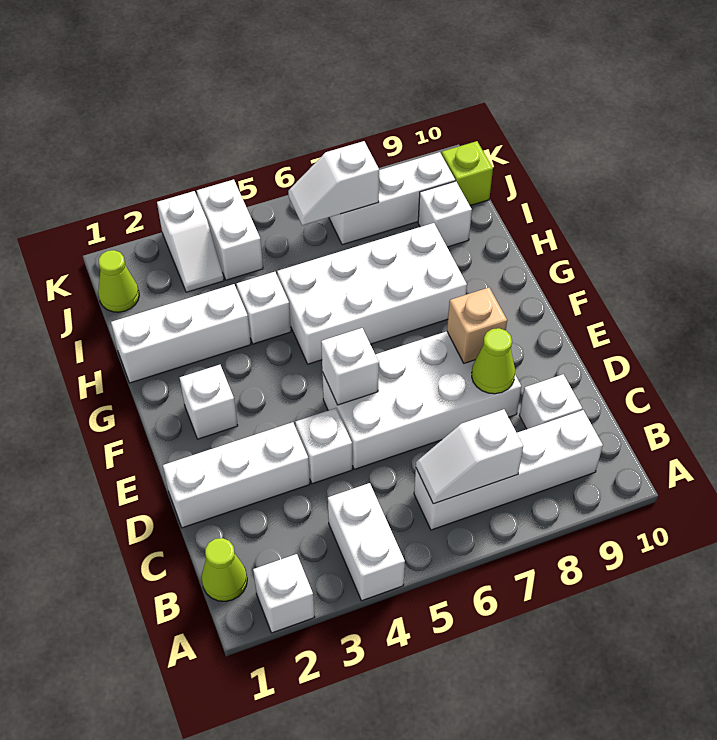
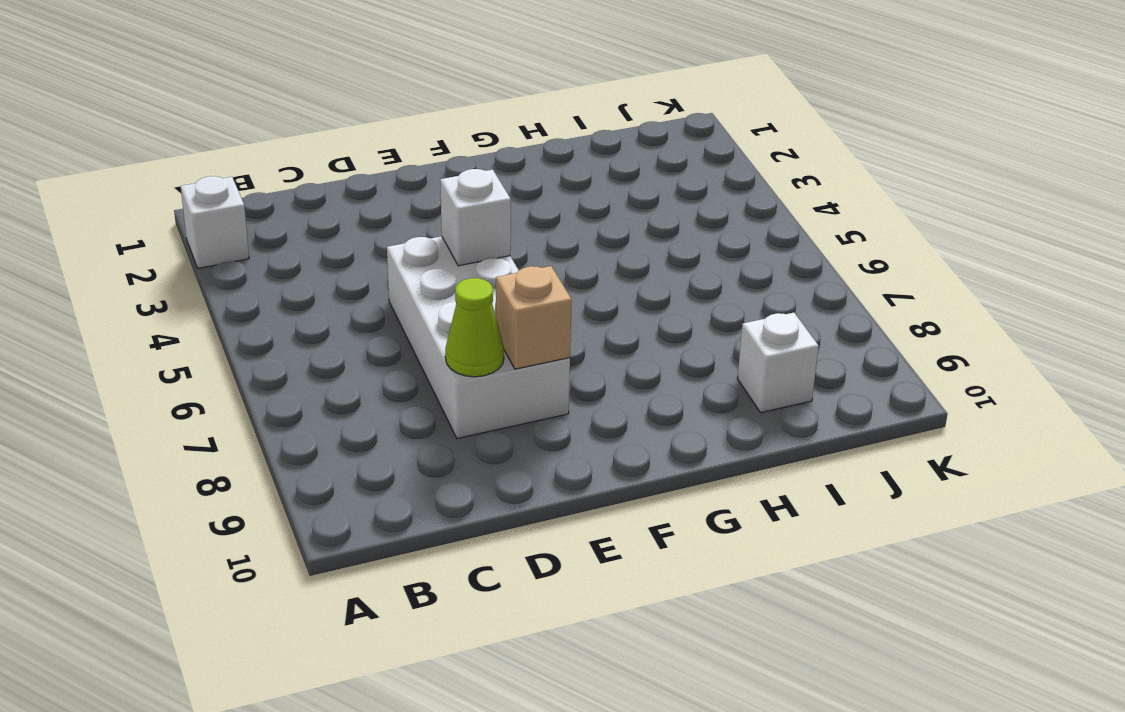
none -> white 1x2 brick [328,483,405,601]
none -> lime 1x1 cone [202,538,247,601]
none -> white 1x4 brick [414,410,603,530]

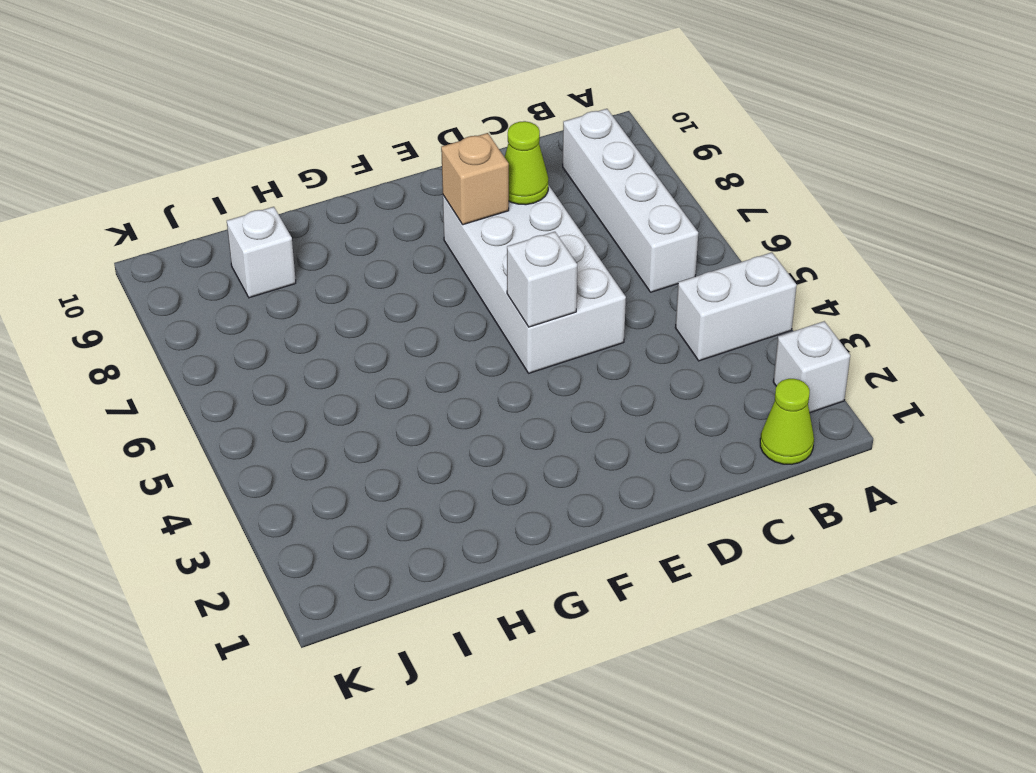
none -> white 1x1 brick [520,374,582,429]
none -> white 1x3 brick [163,422,310,528]
none -> white 1x1 brick [295,408,352,484]

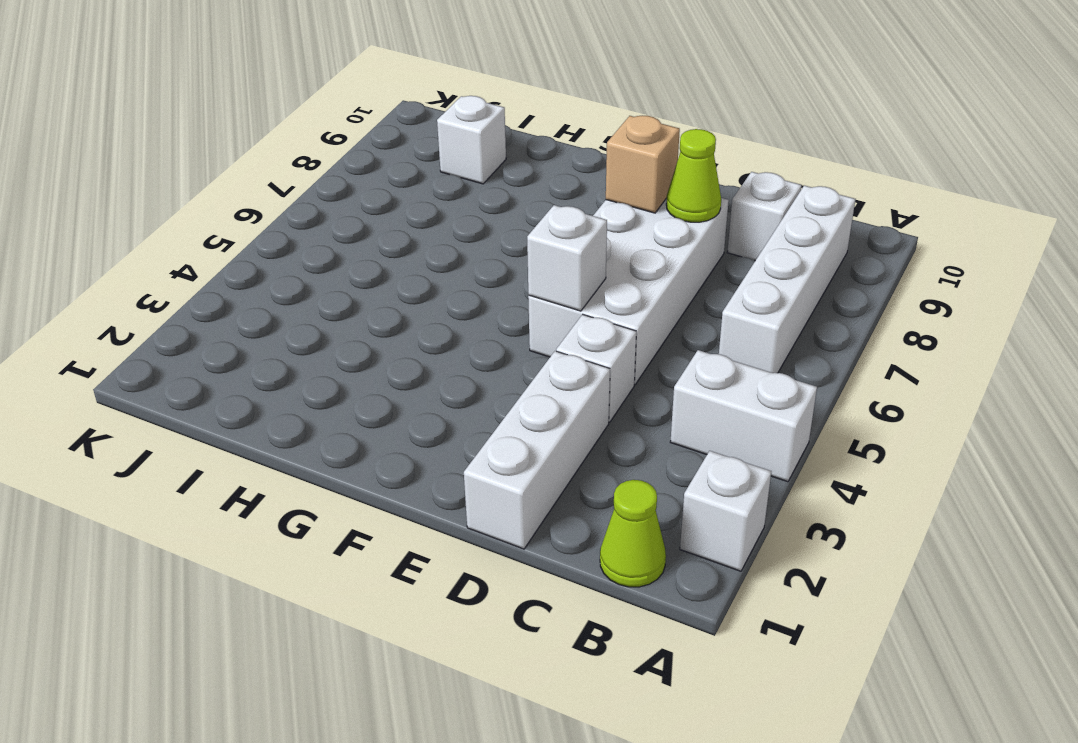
none -> white 1x1 brick [180,365,238,439]
none -> white 2x4 brick [277,223,467,364]
none -> white 1x3 brick [111,284,251,383]

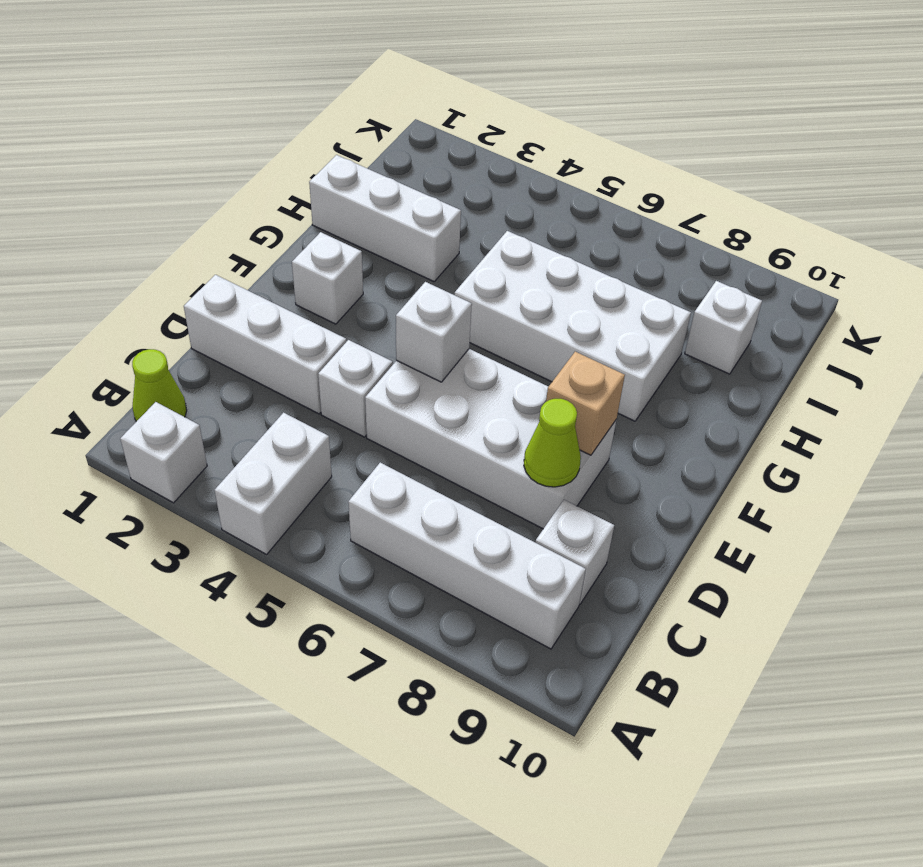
none -> white 1x1 brick [236,272,291,344]
none -> lime 1x1 cone [98,250,139,312]
none -> white 1x2 slope [157,191,224,292]

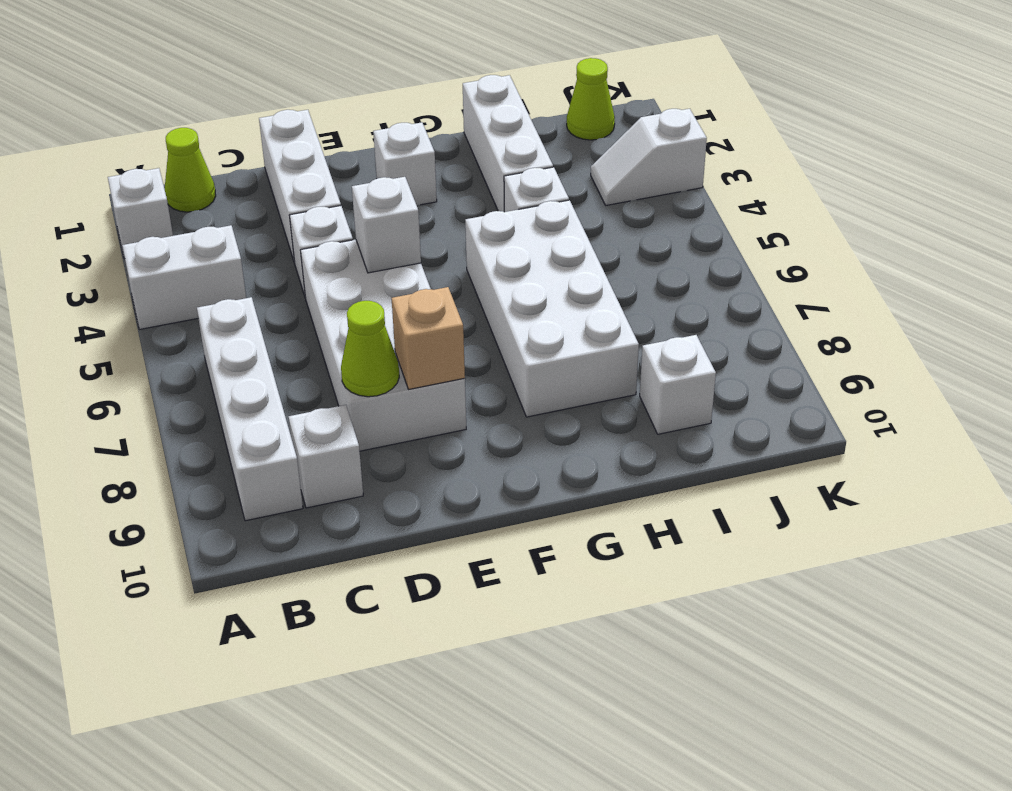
none -> white 1x2 brick [197,180,263,280]
none -> white 1x3 brick [329,152,455,245]
none -> lime 1x1 brick [442,141,493,206]

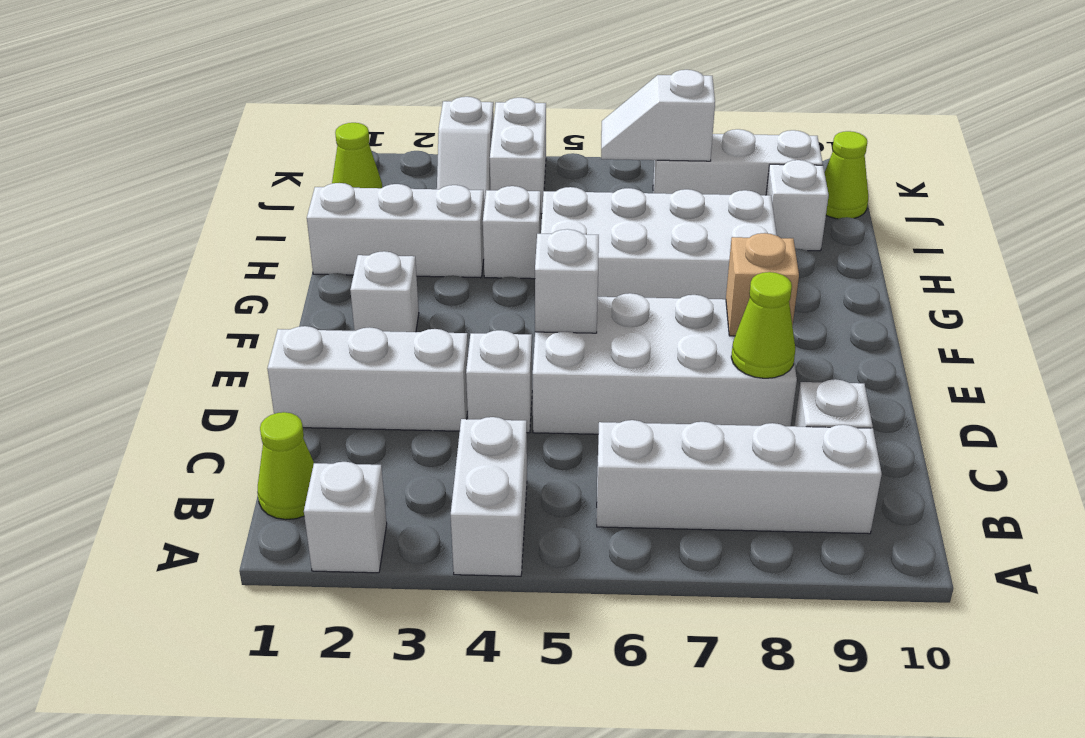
lime 1x1 cone [824,131,868,219] -> lime 1x1 brick [442,141,493,206]
none -> white 1x2 slope [416,409,523,504]

